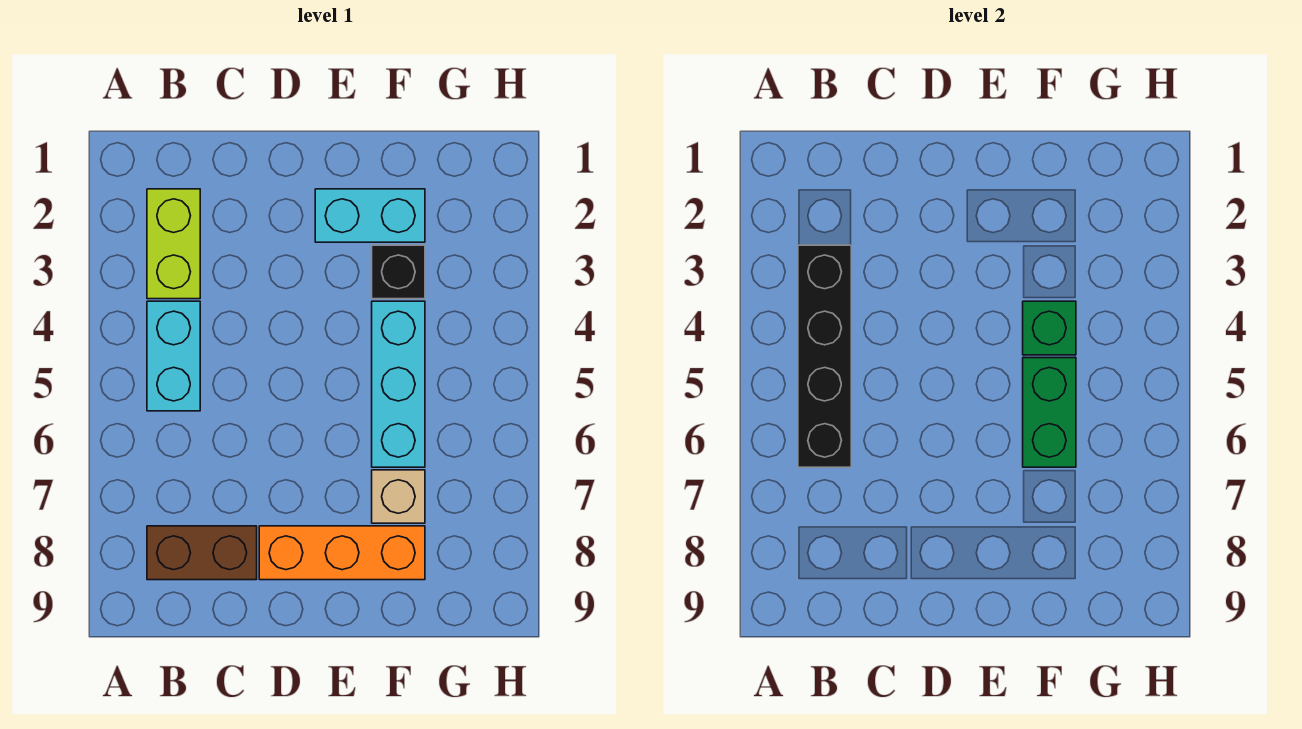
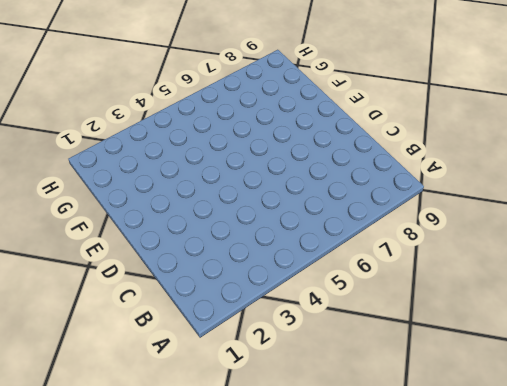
none -> lime 1x2 brick [147,189,200,299]
none -> cyan 1x2 brick [147,301,200,411]

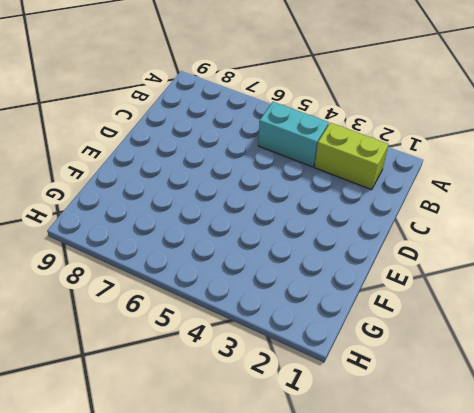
none -> brown 1x2 brick [147,526,257,580]
none -> orange 1x3 brick [259,526,425,580]

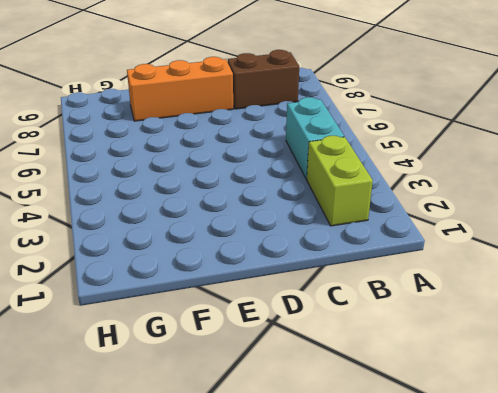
none -> cyan 1x2 brick [315,189,425,242]
none -> black 1x1 brick [372,245,425,299]

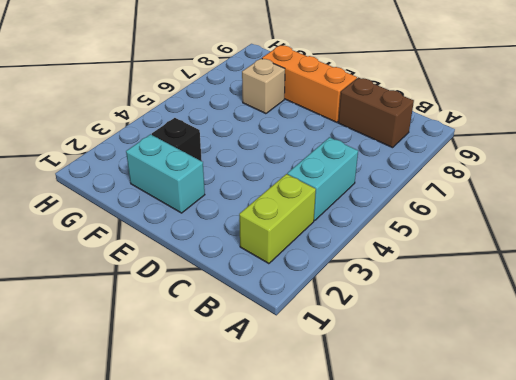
none -> cyan 1x3 brick [372,301,425,467]
none -> black 1x4 brick [798,245,851,467]

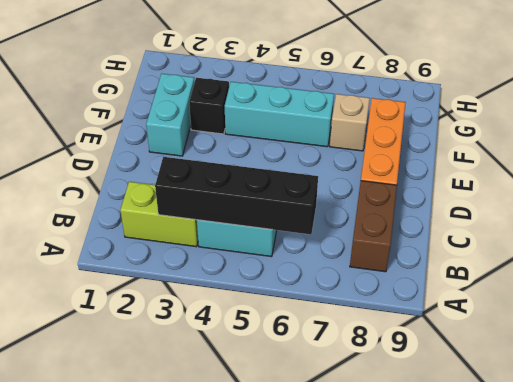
none -> green 1x1 brick [1023,301,1076,355]
none -> green 1x2 brick [1023,358,1076,467]

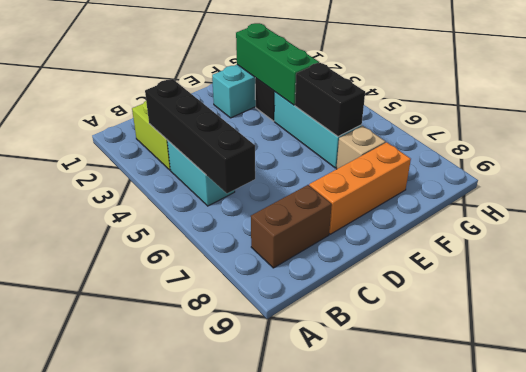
green 1x3 brick [236,23,319,105] -> green 1x1 brick [1023,301,1076,355]
black 1x2 brick [295,63,365,137] -> green 1x2 brick [1023,358,1076,467]

